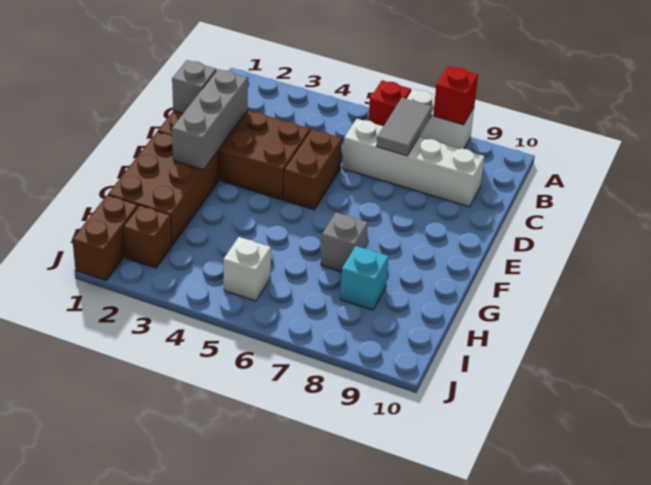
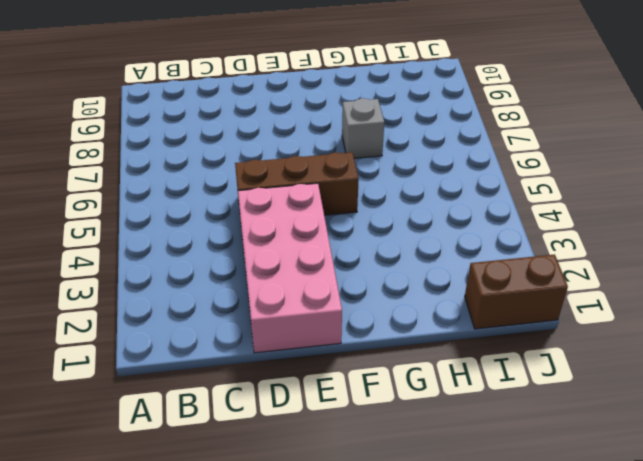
pink 2x4 brick [238,183,342,353] -> brown 2x4 brick [158,110,310,200]
brown 1x3 brick [235,152,359,215] -> brown 1x2 brick [284,129,342,210]
none -> red 1x1 brick [368,80,411,126]
none -> white 1x2 brick [407,89,474,149]
none -> white 1x4 brick [343,119,484,207]

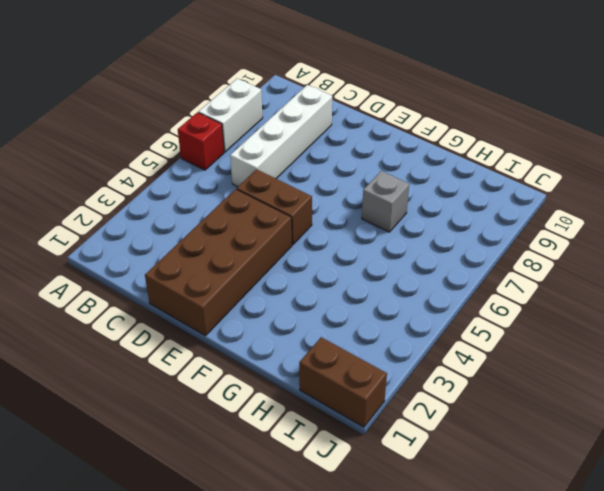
none -> brown 2x3 brick [108,132,219,245]
none -> cyan 1x1 brick [340,246,389,310]
none -> brown 1x1 brick [123,205,172,268]

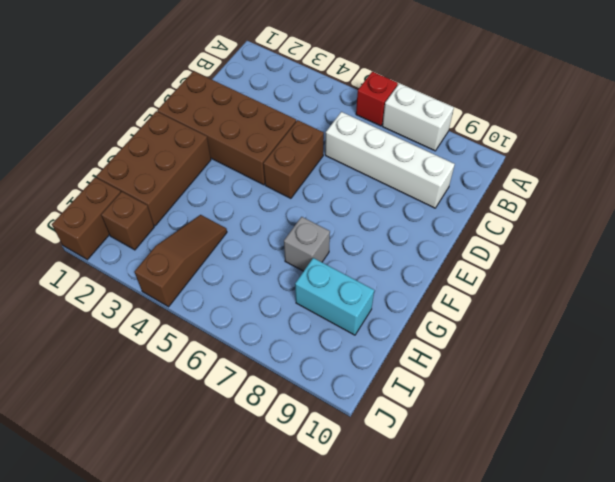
brown 1x3 slope [134,215,227,307] -> none
cyan 1x2 brick [295,258,374,335] -> cyan 1x1 brick [340,246,389,310]
none -> white 1x1 brick [223,237,271,301]
none -> red 1x1 brick [433,66,478,125]
none -> grey 1x2 tile [377,98,432,156]

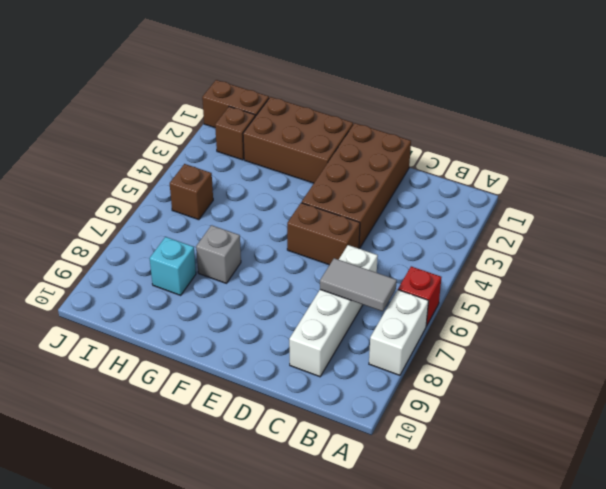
brown 1x1 brick [170,164,213,220] -> white 1x1 brick [223,237,271,301]
none -> red 1x1 brick [433,66,478,125]
none -> grey 1x1 brick [172,60,216,113]
none -> grey 1x3 brick [172,69,248,170]

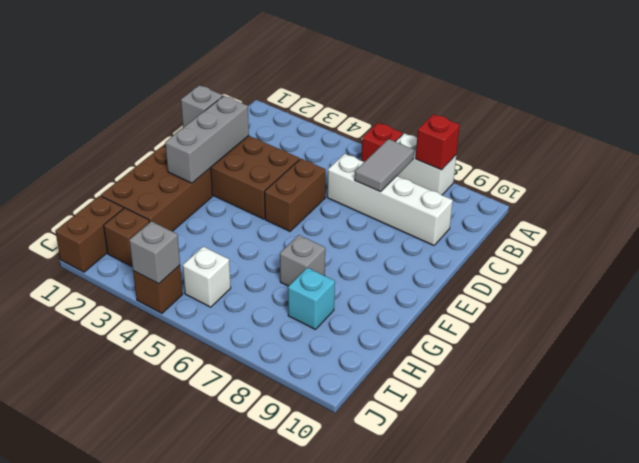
brown 1x1 brick [133,265,183,313] -> none
grey 1x1 brick [129,221,180,284] -> none

